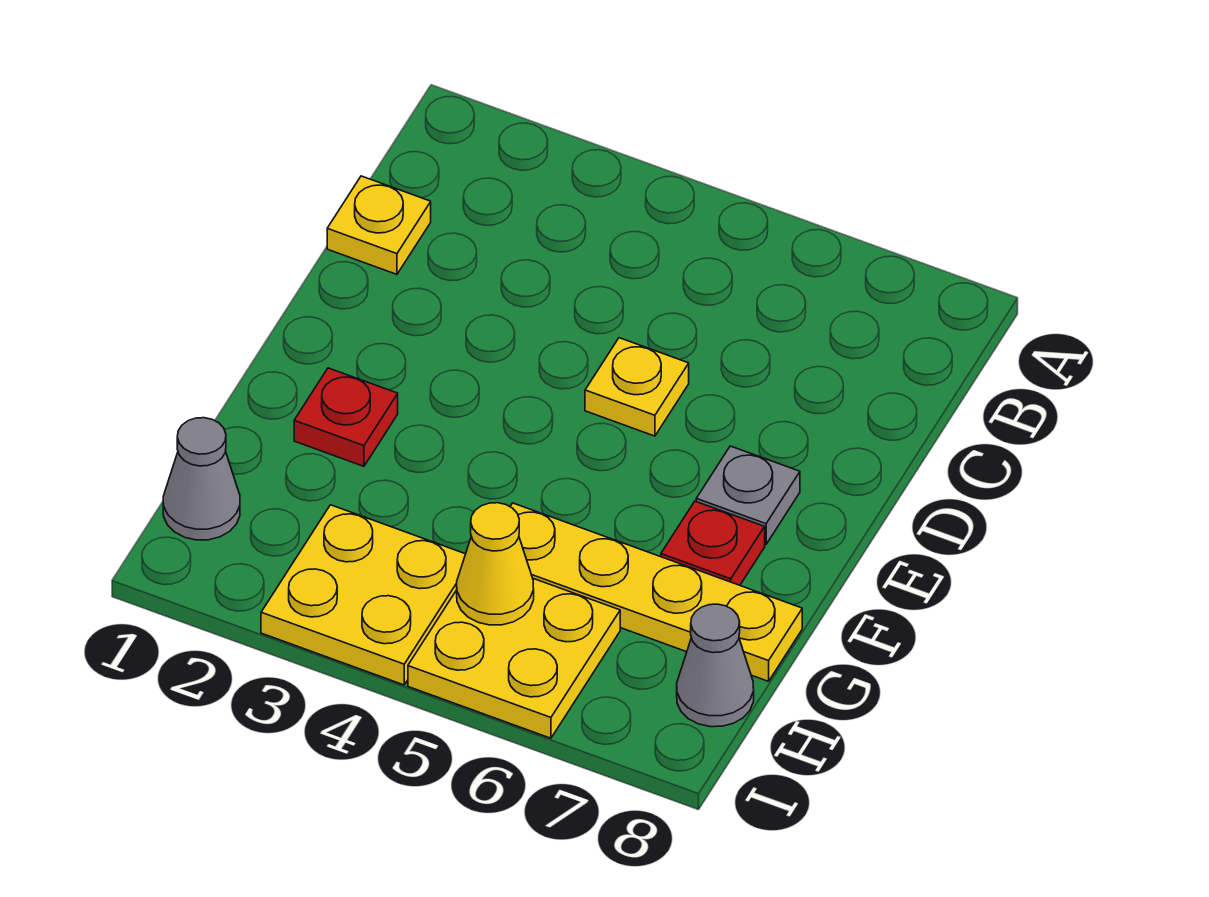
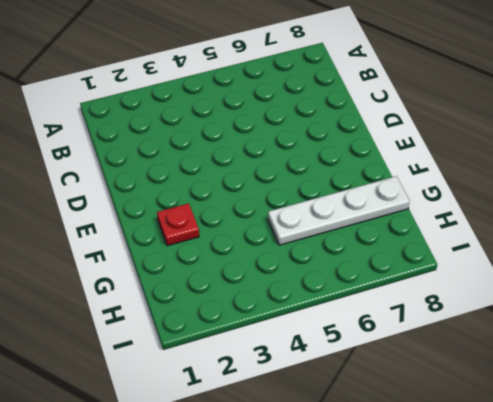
white 1x4 plate [268,176,410,245] -> yellow 1x4 plate [510,503,802,681]
none -> yellow 1x1 plate [327,176,431,274]
none -> yellow 1x1 plate [585,338,689,436]

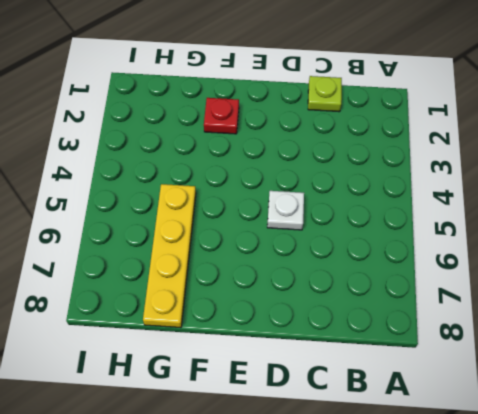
lime 1x1 plate [308,76,342,112] -> yellow 1x1 plate [327,176,431,274]
white 1x1 plate [267,191,304,230] -> yellow 1x1 plate [585,338,689,436]
none -> grey 1x1 plate [696,446,800,544]
none -> red 1x1 plate [661,501,765,585]

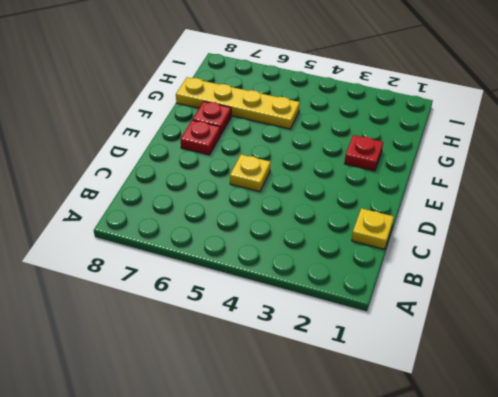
red 1x1 plate [181,120,220,155] -> grey 1x1 plate [696,446,800,544]
none -> grey 1x1 cone [163,418,240,540]
none -> yellow 2x2 plate [261,505,465,685]

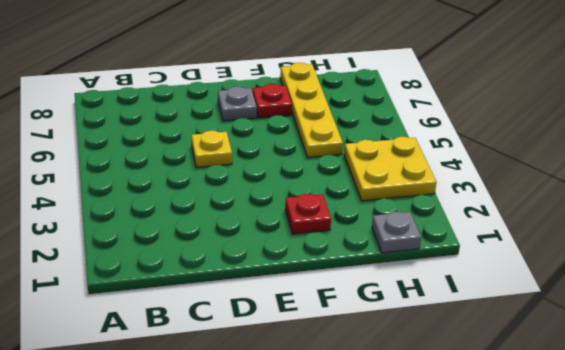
grey 1x1 plate [372,212,421,253] -> grey 1x1 cone [163,418,240,540]
none -> yellow 1x1 plate [327,176,431,274]
none -> yellow 2x2 plate [408,579,620,738]

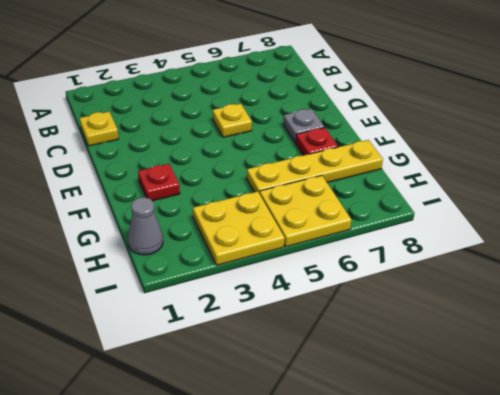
none -> grey 1x1 cone [677,604,754,727]
none -> yellow 1x1 cone [457,503,534,625]

